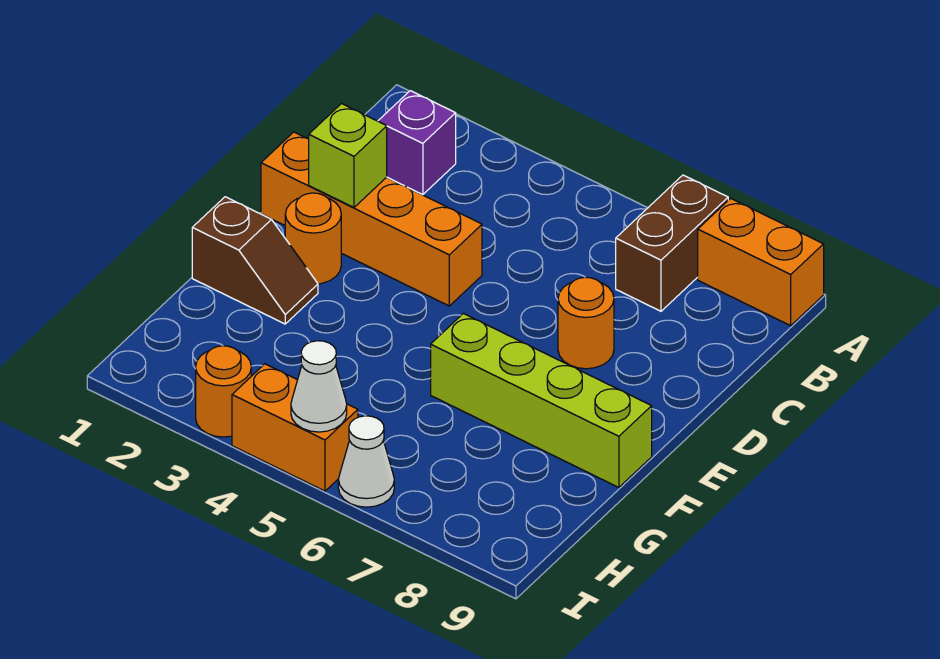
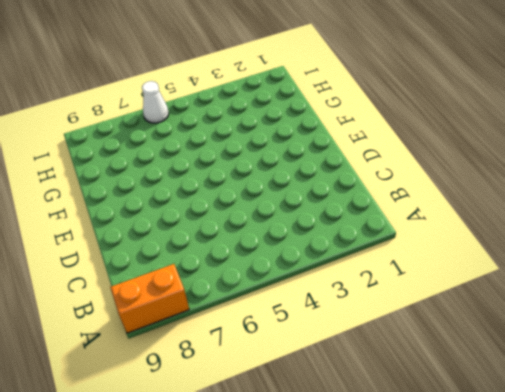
none -> brown 1x2 brick [616,175,728,311]
none -> purple 1x1 brick [378,91,456,195]
none -> orange 1x4 brick [261,132,482,306]

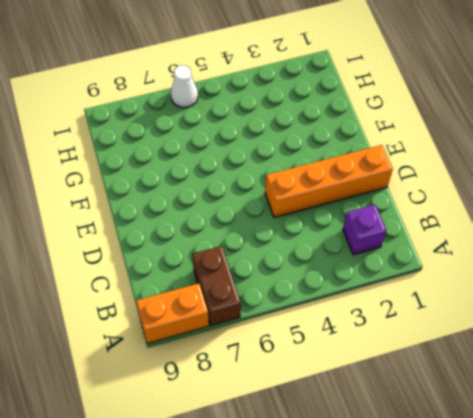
none -> orange 1x1 round brick [558,277,614,369]
none -> orange 1x1 round brick [285,193,341,284]
none -> brown 1x2 slope [192,197,318,324]

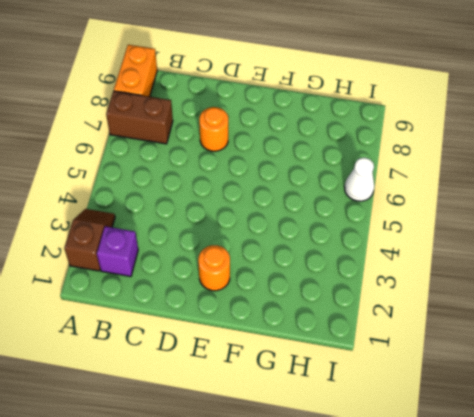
brown 1x2 slope [64,209,115,271] -> brown 1x2 slope moved to [192,197,318,324]
none -> orange 1x4 brick [261,132,482,306]
none -> lime 1x4 brick [431,313,652,488]
none -> orange 1x1 round brick [196,346,251,437]

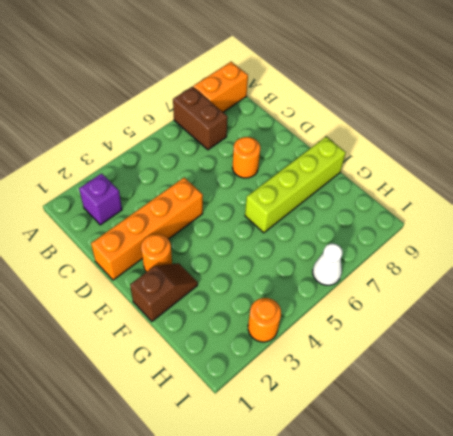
none -> orange 1x2 brick [232,364,358,491]
none -> lime 1x1 brick [309,104,387,207]
none -> white 1x1 cone [291,341,347,432]

